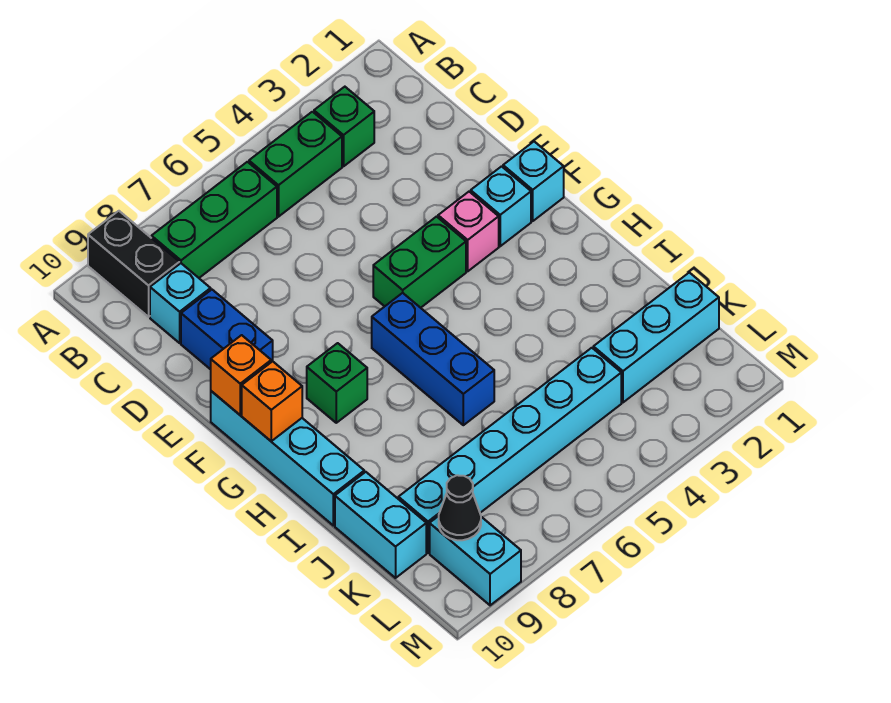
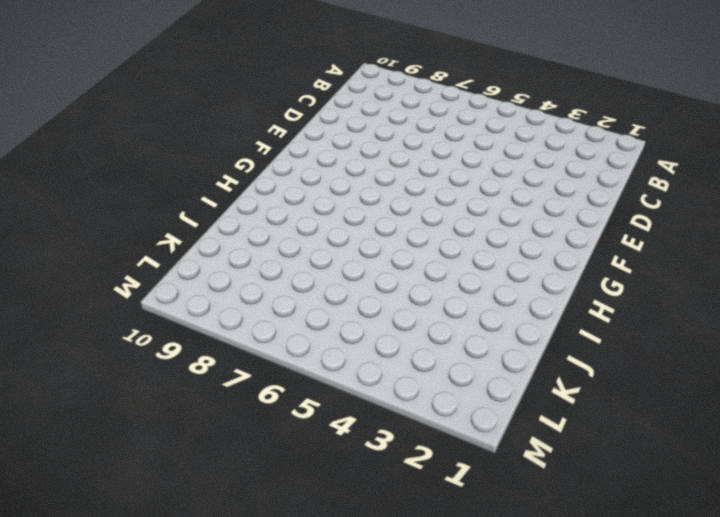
none -> black 1x2 brick [88,211,179,317]
none -> green 1x1 brick [314,87,374,166]
none -> green 1x2 brick [249,112,342,217]

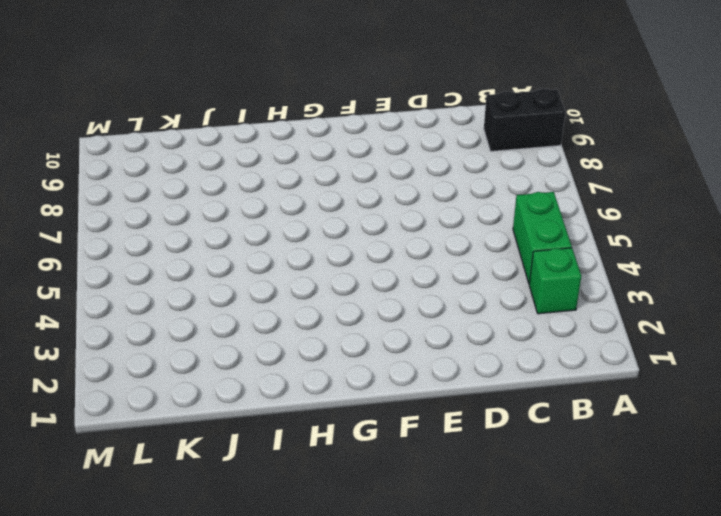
none -> green 1x3 brick [151,162,277,278]
none -> cyan 1x1 brick [150,263,211,343]
none -> blue 1x2 brick [181,290,273,369]

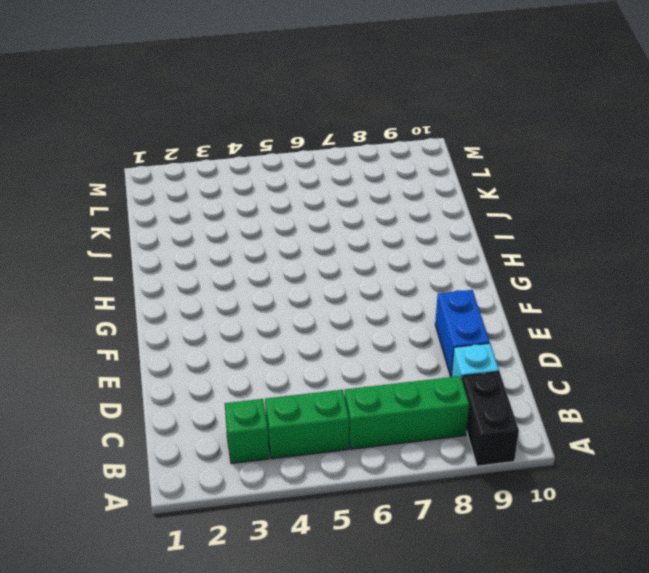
none -> cyan 1x1 brick [503,142,564,221]
none -> cyan 1x1 brick [471,166,531,246]
none -> pink 1x1 brick [438,192,499,271]

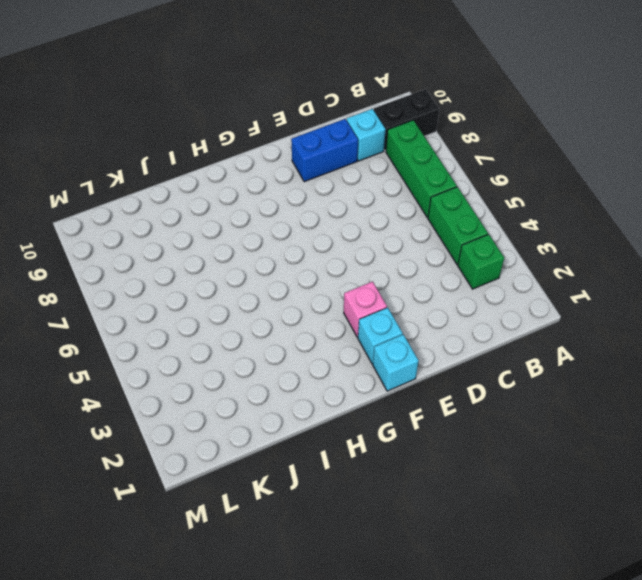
none -> green 1x2 brick [373,217,466,308]
none -> cyan 1x4 brick [211,391,364,526]
none -> blue 1x3 brick [372,293,494,425]

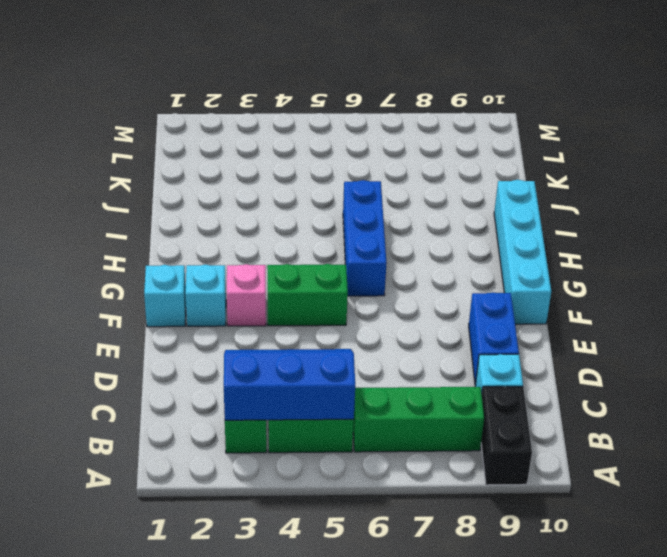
blue 2x3 slope [224,349,355,420] -> none
none -> green 1x1 brick [307,343,367,423]
none -> cyan 1x2 brick [335,472,426,578]
none -> cyan 1x3 brick [593,272,719,402]

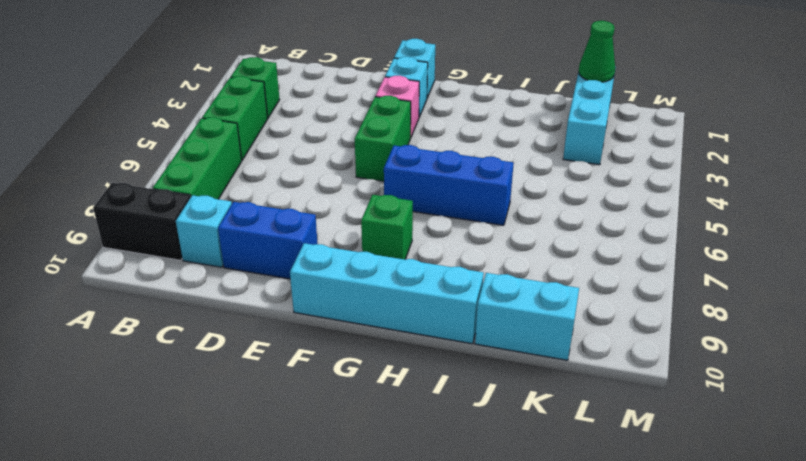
green 1x1 cone [579,21,615,82] -> none
none -> cyan 1x6 brick [398,348,621,553]
none -> cyan 1x2 brick [430,516,521,605]
none -> orange 1x1 brick [211,335,271,415]

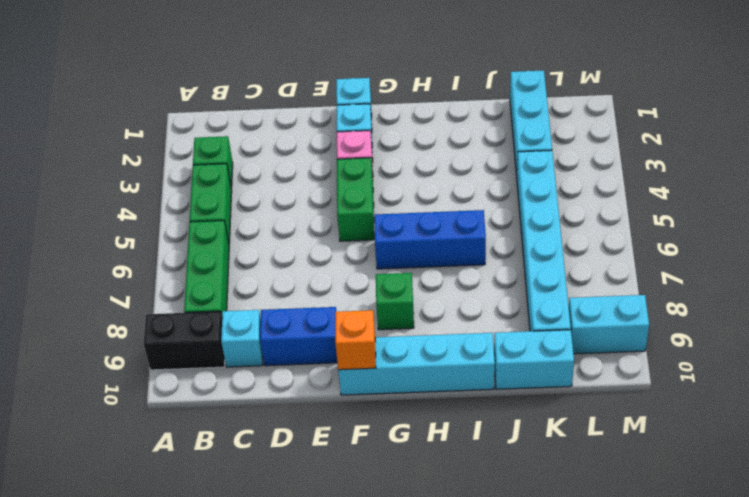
none -> orange 1x1 brick [242,361,302,441]
none -> black 1x1 cone [439,475,481,540]

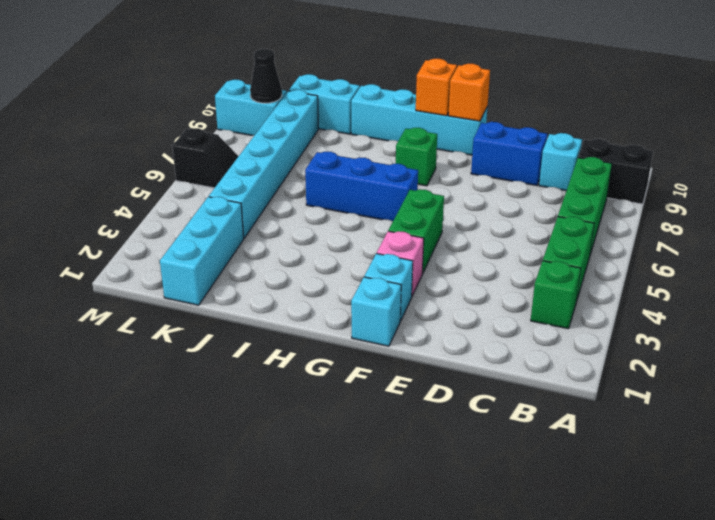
black 1x2 slope [172,128,238,188] -> none

